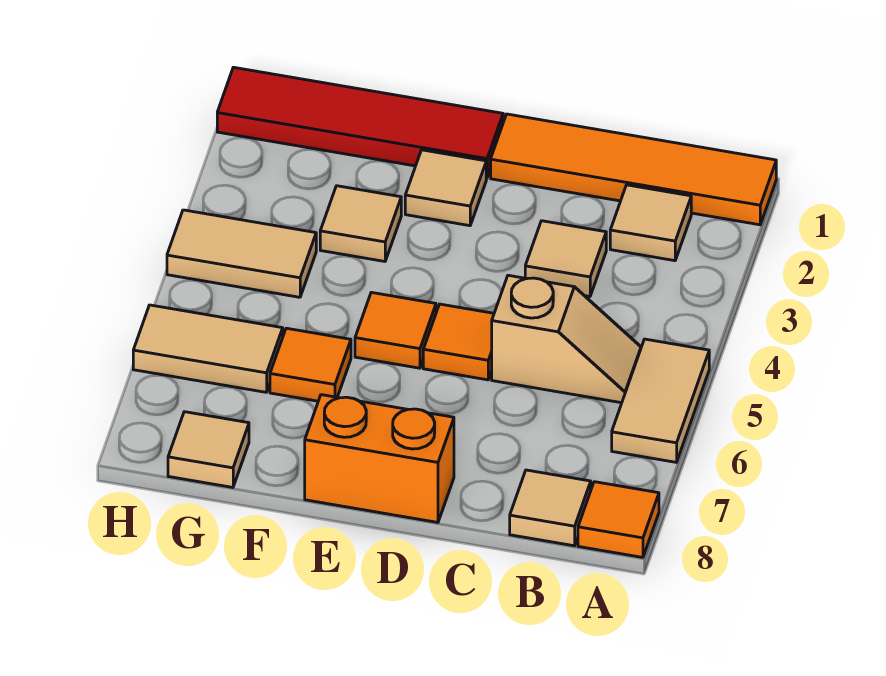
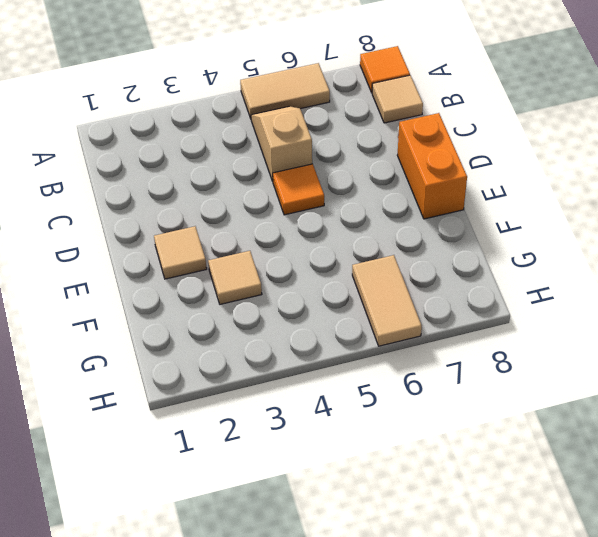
none -> orange 1x4 tile [491,114,776,225]
none -> tan 1x1 tile [610,185,691,261]
none -> tan 1x1 tile [525,221,606,296]

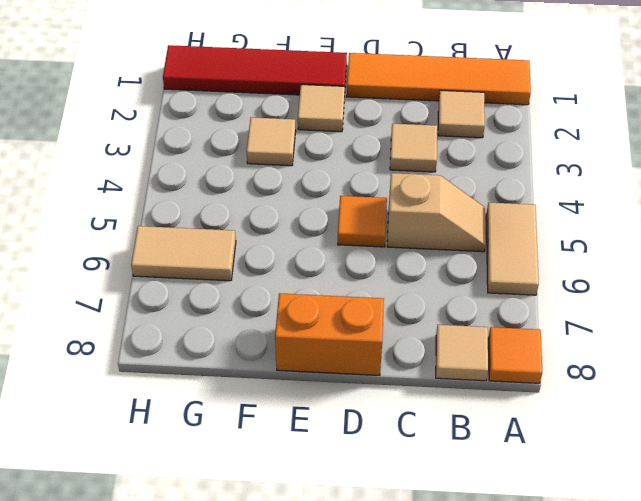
none -> orange 1x1 tile [355,292,436,368]
none -> orange 1x1 tile [270,328,351,401]
none -> tan 1x2 tile [167,210,316,297]

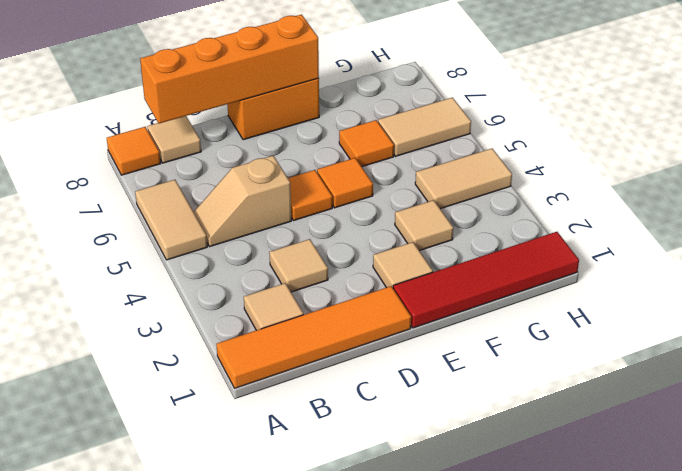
orange 1x4 brick [140,14,319,123] -> none
none -> tan 1x1 tile [168,412,249,487]

